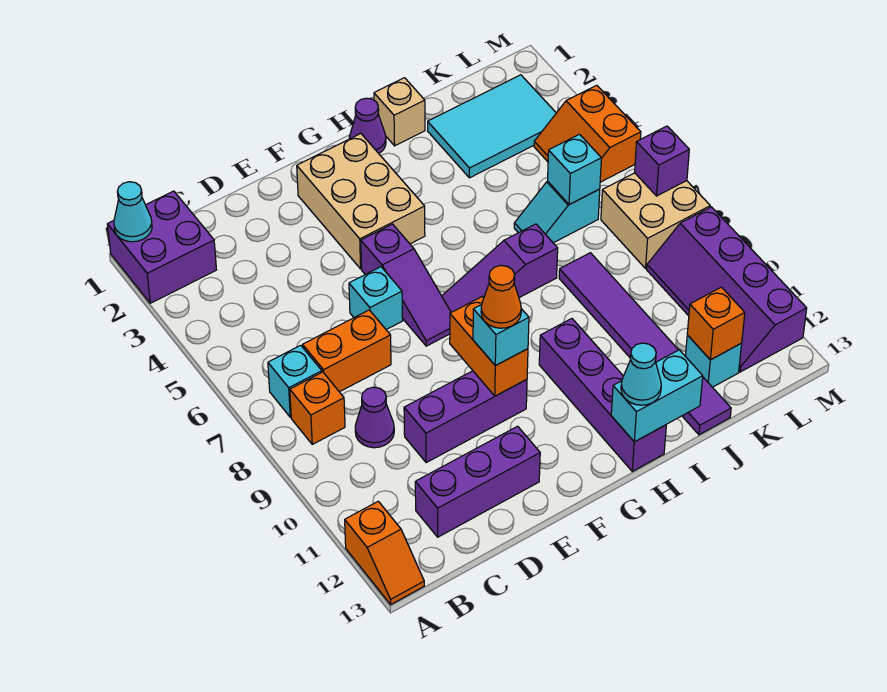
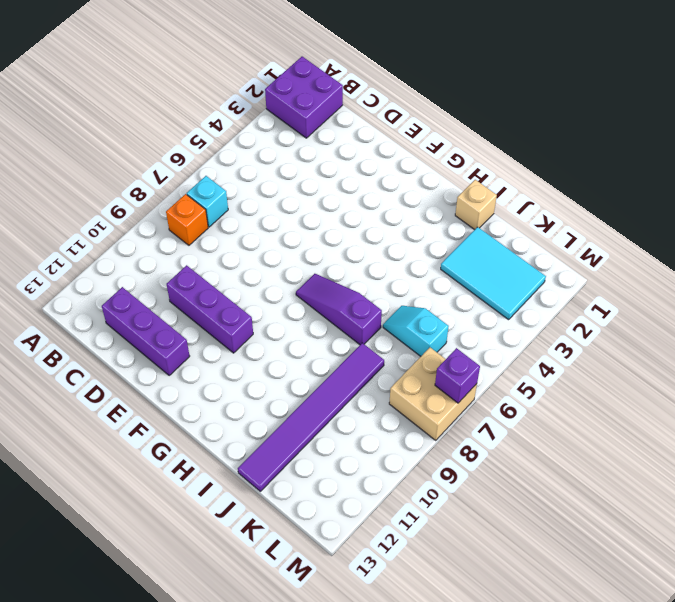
none -> orange 1x2 slope [345,501,424,604]
none -> orange 1x2 brick [303,310,391,392]
none -> purple 1x1 cone [355,387,394,448]
none -> cyan 1x1 brick [349,267,403,330]

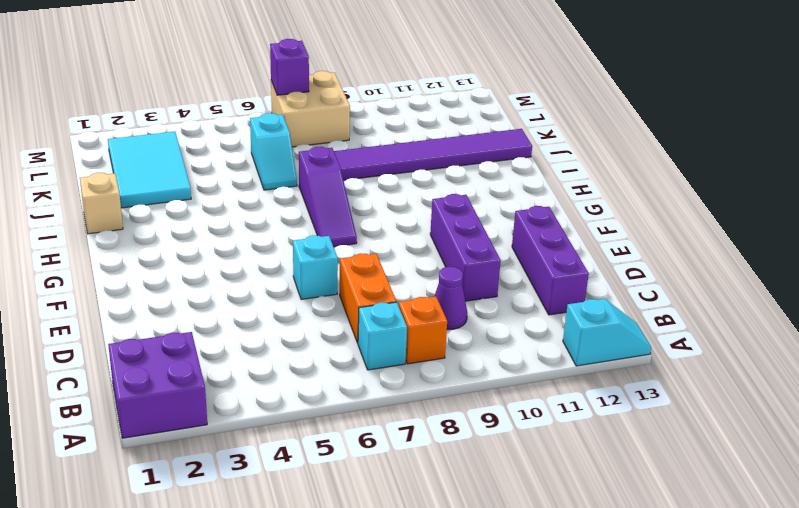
cyan 1x2 slope [563,299,651,366] -> orange 1x2 slope [345,501,424,604]
none -> tan 2x3 brick [297,134,425,269]
none -> purple 1x3 slope [361,224,451,346]
none -> purple 1x1 cone [349,98,386,153]
none -> purple 1x4 brick [539,319,666,471]

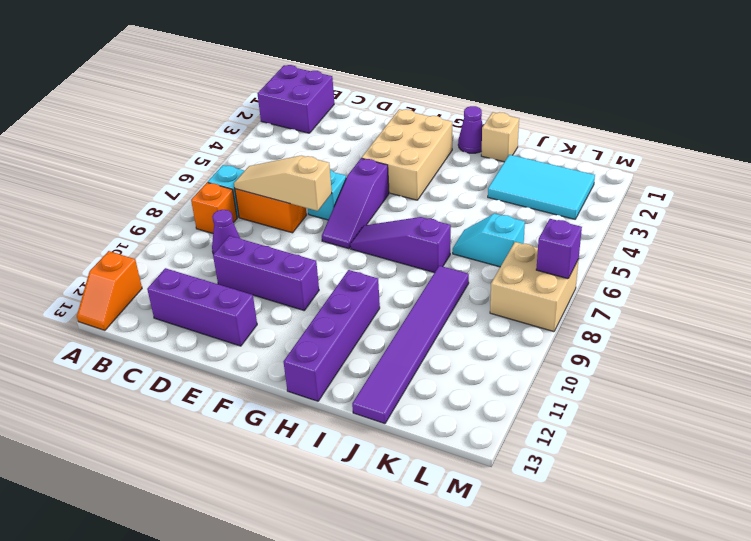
tan 1x3 slope [234,156,332,211] -> none
none -> cyan 1x1 brick [685,335,742,387]
none -> orange 2x2 slope [534,85,641,182]
none -> purple 2x4 slope [647,207,807,372]
none -> cyan 1x1 cone [114,182,152,242]

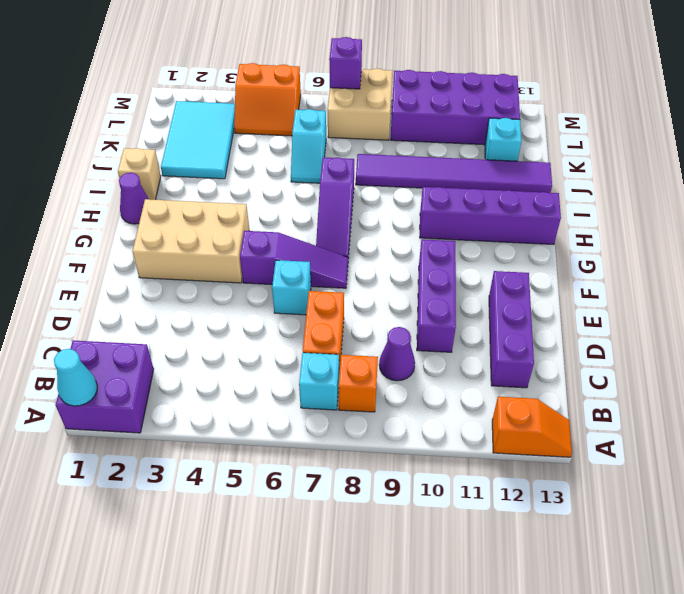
purple 2x4 brick [391,70,520,145] -> purple 2x4 slope [647,207,807,372]
none -> orange 1x2 brick [450,296,528,396]
none -> cyan 1x2 brick [611,350,703,442]
none -> cyan 1x1 brick [548,134,601,205]
none -> orange 1x1 brick [687,287,745,360]

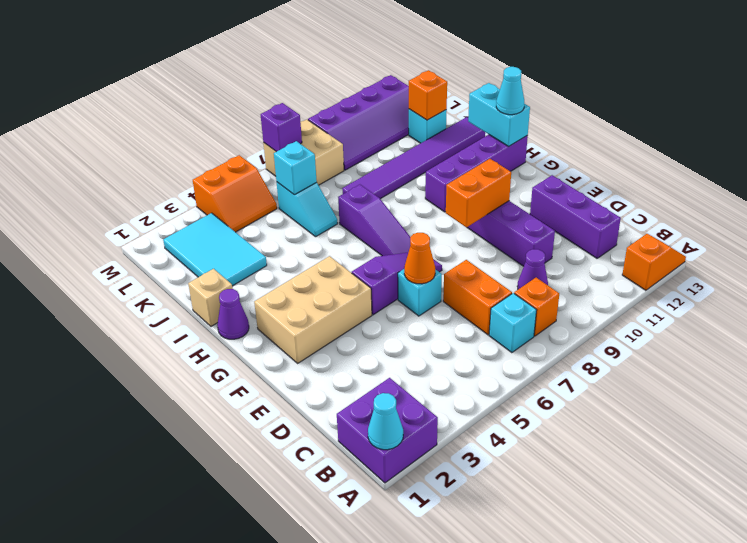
orange 1x1 cone [404,233,435,284] -> orange 1x1 cone moved to [481,266,521,328]
none -> cyan 1x1 brick [473,305,529,366]

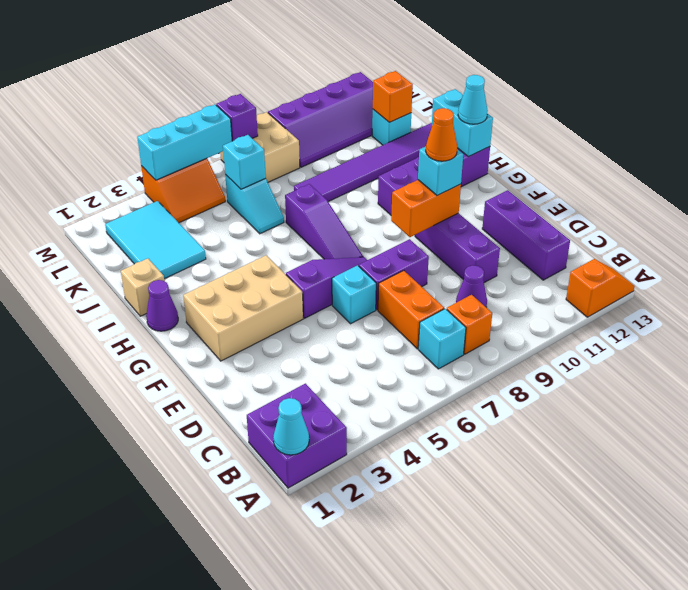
purple 1x2 brick [359,239,429,310] -> none
cyan 1x3 brick [137,105,232,180] -> none

